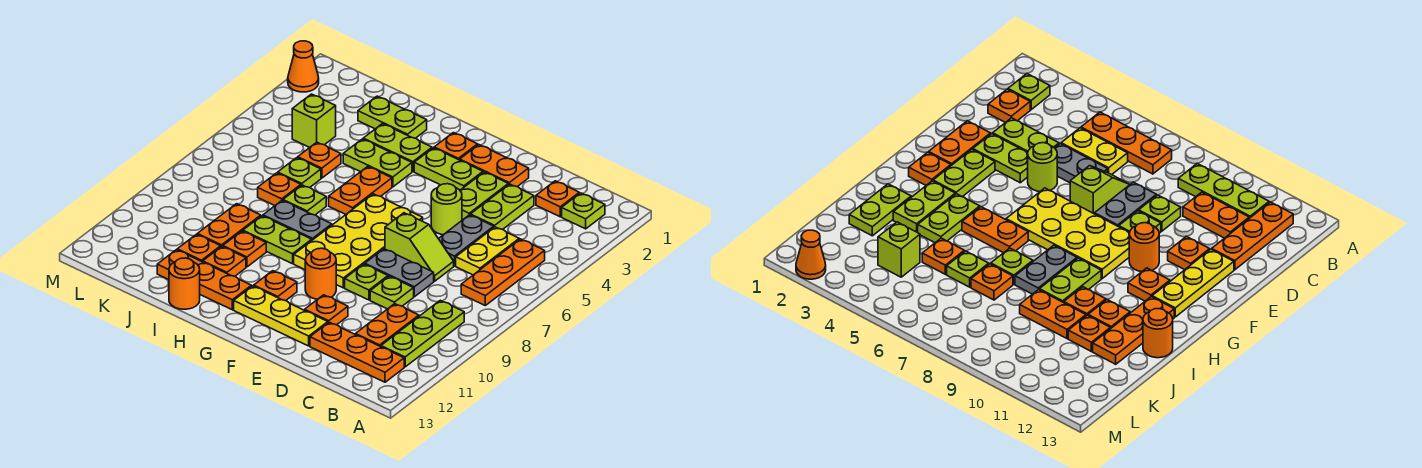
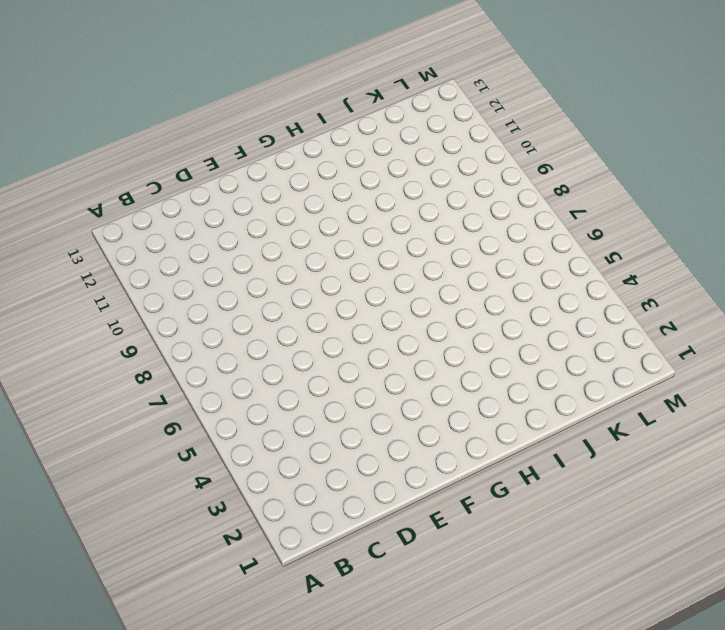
none -> lime 1x1 plate [562,193,605,229]
none -> orange 1x3 plate [461,239,545,305]
none -> lime 1x3 plate [381,300,464,367]
none -> orange 1x3 plate [310,322,404,382]

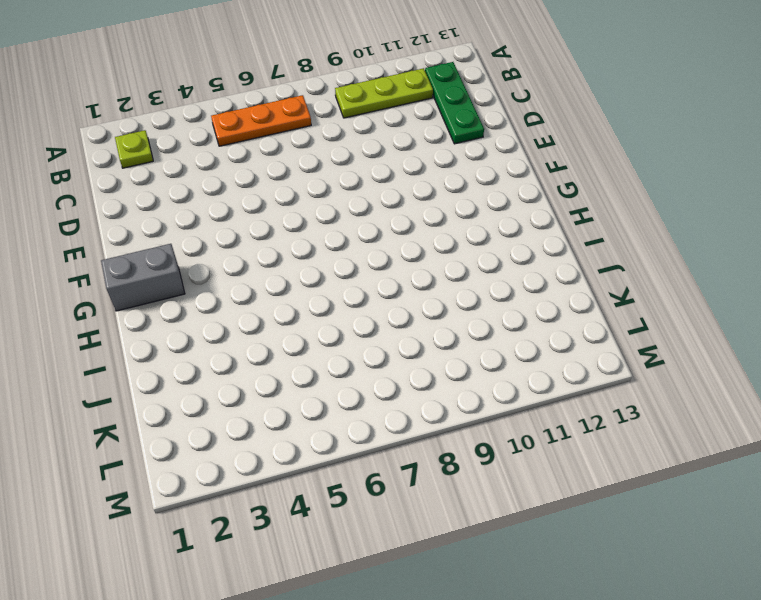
green 1x3 plate [425,62,484,144] -> orange 1x3 plate [310,322,404,382]
grey 1x2 brick [101,244,185,311] -> orange 1x1 plate [434,133,478,160]
none -> orange 1x1 plate [536,181,579,217]
none -> yellow 1x2 plate [456,227,519,275]
none -> orange 1x2 plate [355,304,419,347]
none -> lime 1x2 plate [470,184,534,230]

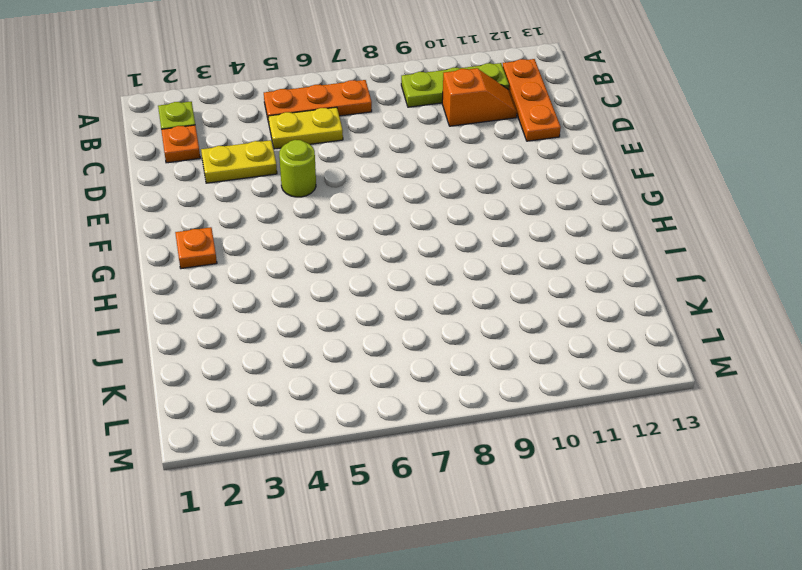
orange 1x2 slope [442,68,517,126] -> orange 1x2 plate [355,304,419,347]
yellow 1x2 plate [201,140,277,183] -> lime 1x2 plate [470,184,534,230]
none -> grey 1x2 plate [438,215,494,266]
none -> lime 1x2 slope [385,213,454,281]
none -> grey 1x2 plate [365,249,434,297]
none -> lime 1x1 plate [370,276,414,309]

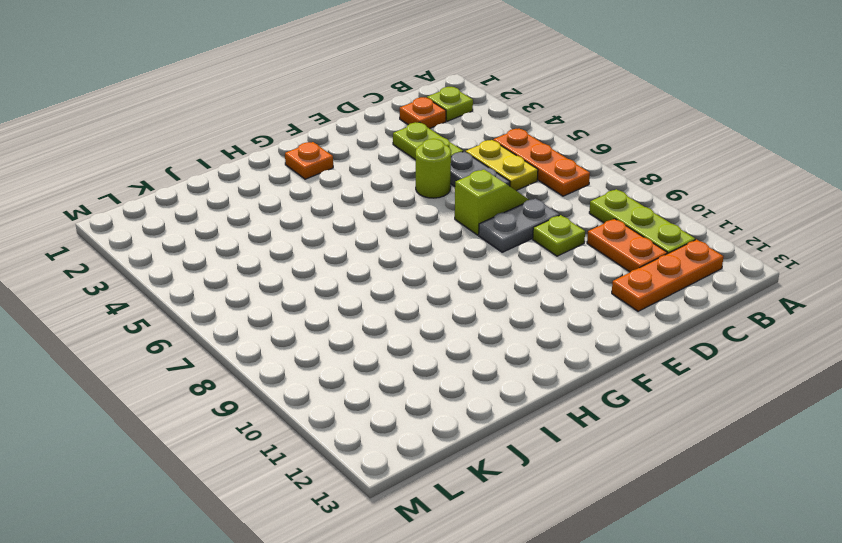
none -> orange 1x2 plate [460,145,529,187]
none -> lime 1x2 plate [460,172,508,220]
none -> lime 1x1 plate [345,264,388,300]
none -> orange 1x1 plate [305,295,348,325]

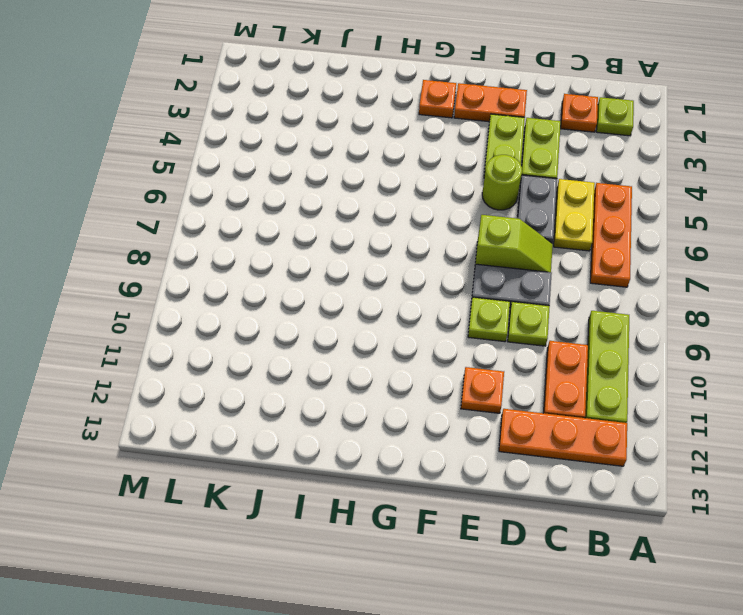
none -> yellow 1x3 plate [234,286,328,346]
none -> lime 1x2 plate [414,148,483,190]
none -> yellow 2x4 plate [294,194,423,288]
none -> orange 1x1 round brick [305,248,336,299]

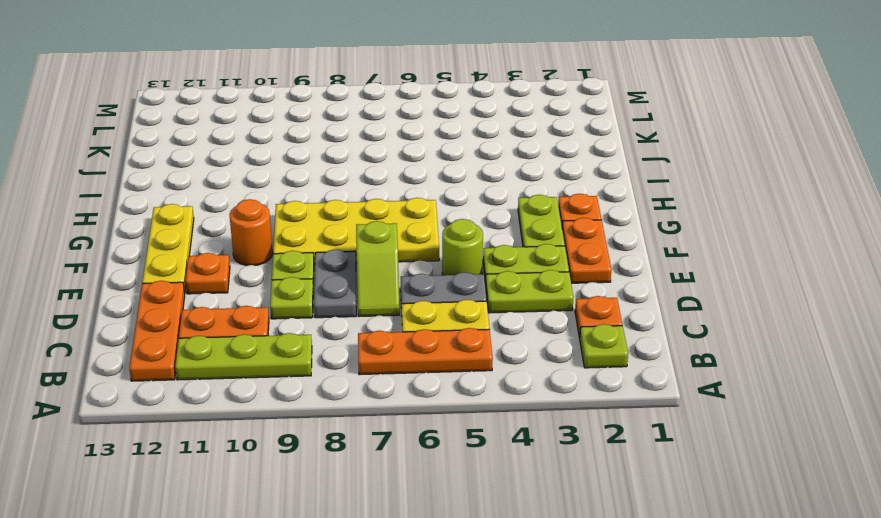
none -> orange 1x1 plate [254,271,297,301]
none -> lime 1x2 plate [363,124,432,172]
none -> lime 1x2 plate [343,139,412,187]
none -> orange 1x2 plate [329,166,392,214]

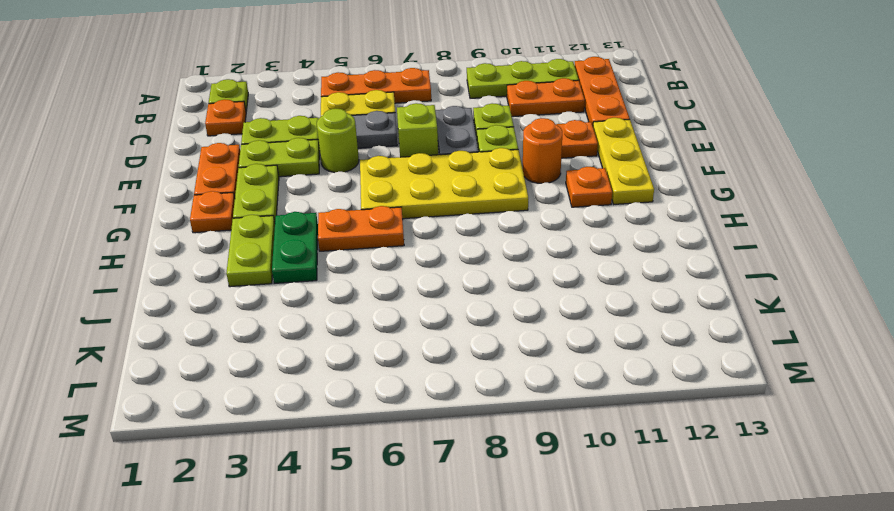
green 1x2 plate [272,212,318,284] -> lime 1x2 plate [343,139,412,187]
none -> grey 1x2 plate [263,200,332,240]
none -> lime 1x2 plate [243,216,312,264]
none -> orange 1x3 plate [157,250,252,310]
none -> lime 1x2 plate [358,96,427,138]

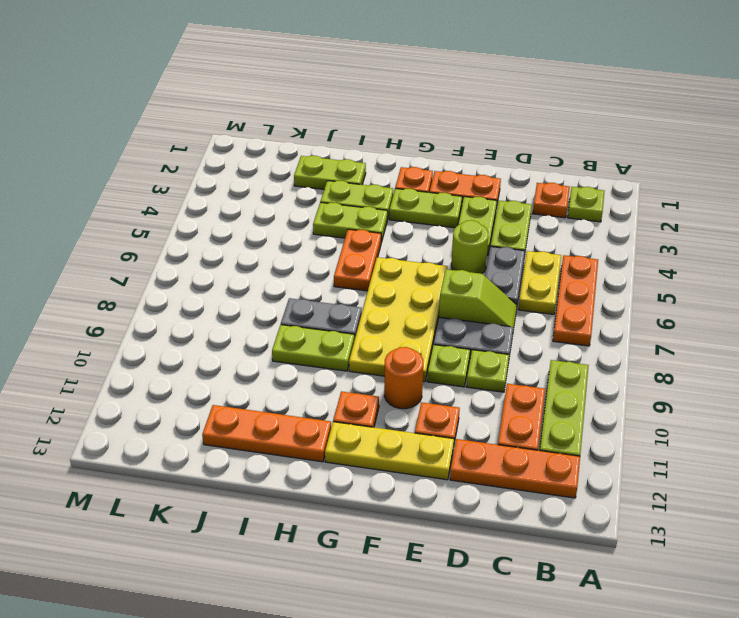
none -> lime 1x1 plate [283,185,326,215]
none -> orange 1x1 plate [223,231,266,267]
none -> orange 1x1 plate [203,247,246,276]
none -> orange 1x1 round brick [169,258,200,309]

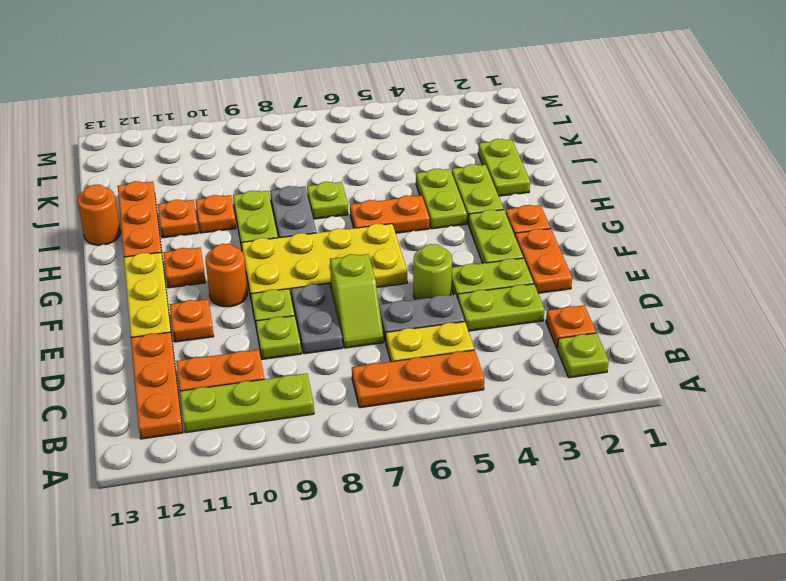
none -> orange 1x1 plate [298,142,341,178]
none -> lime 1x1 plate [278,158,321,188]
none -> orange 1x1 plate [258,173,301,206]
none -> orange 1x2 plate [197,204,261,247]

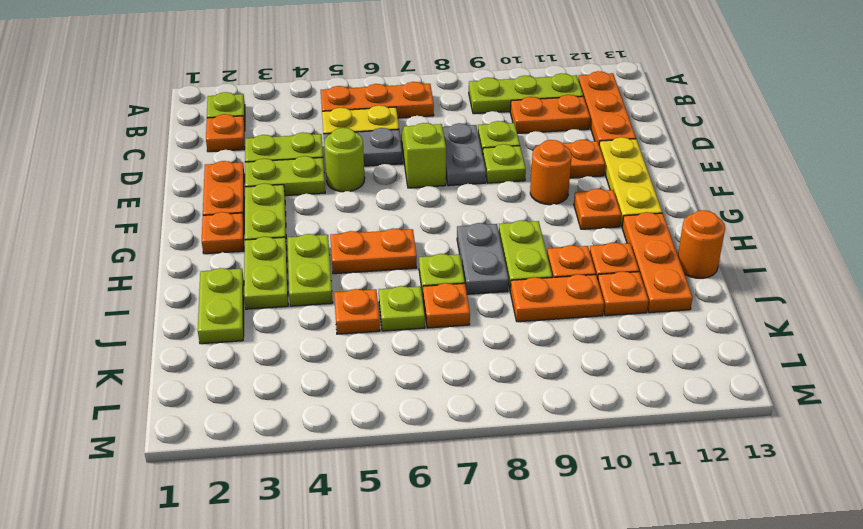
none -> yellow 2x4 plate [294,194,423,288]
none -> lime 1x1 brick [292,94,336,147]
none -> orange 1x1 cone [288,41,319,92]

